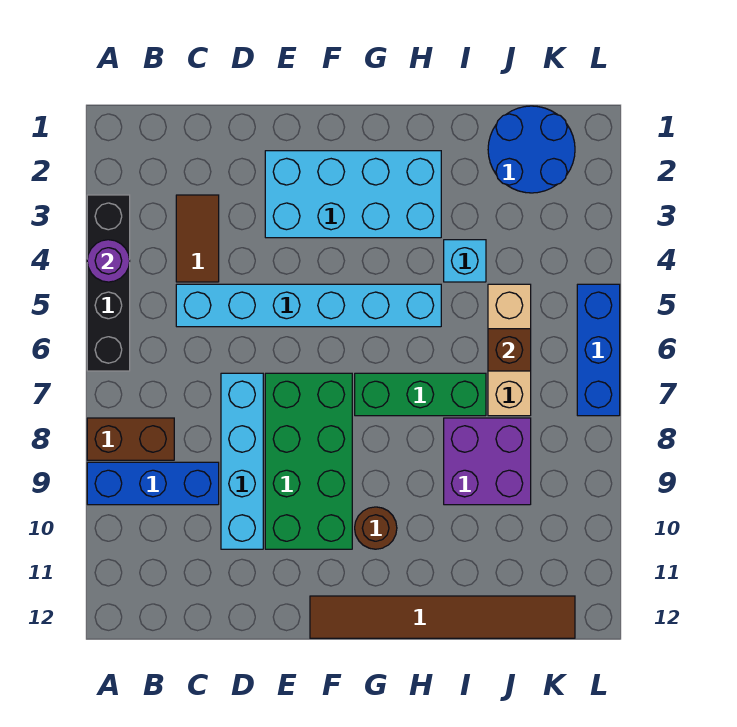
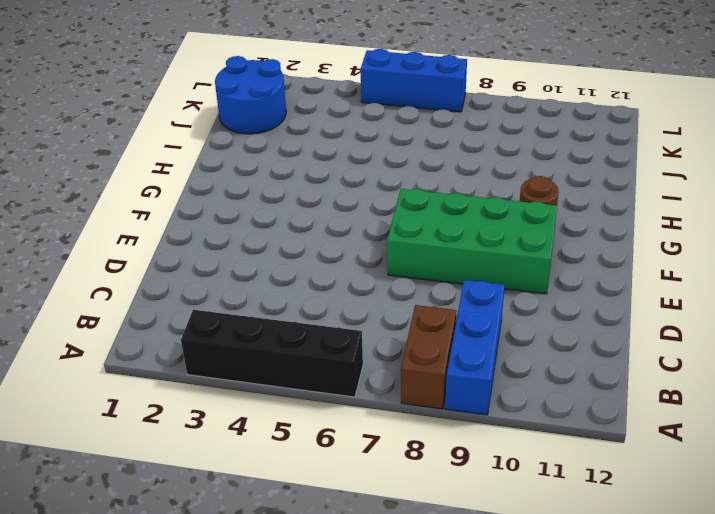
none -> brown 1x2 tile [176,195,219,282]
none -> cyan 1x6 brick [176,284,441,327]
none -> cyan 1x4 brick [221,373,263,549]

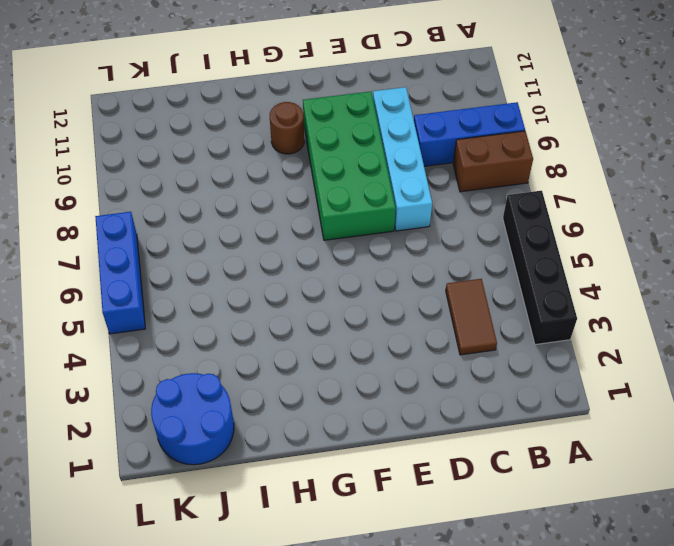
none -> cyan 1x6 brick [176,284,441,327]
none -> cyan 2x4 brick [265,151,441,238]
none -> brown 1x6 tile [310,596,575,638]

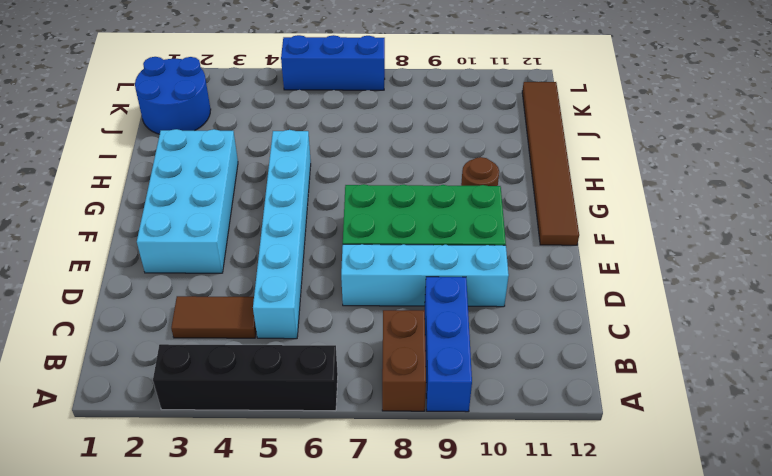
none -> green 1x3 brick [355,373,486,416]
none -> cyan 1x1 brick [444,240,486,282]
none -> purple 2x2 brick [444,418,531,505]

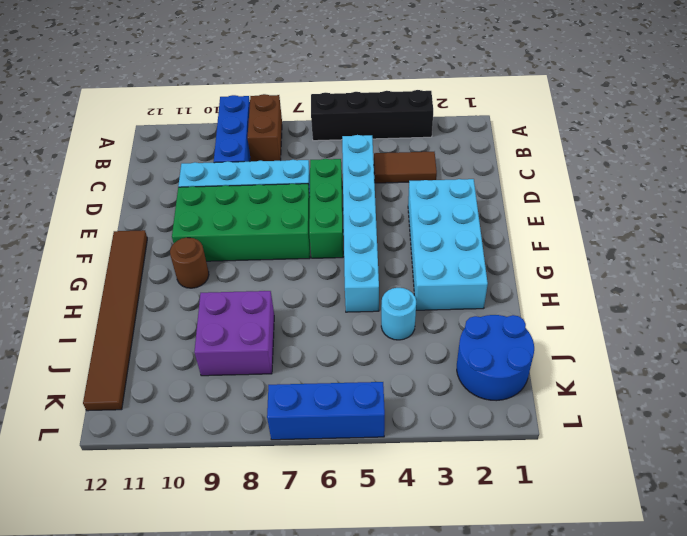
green 1x3 brick [309,159,343,258] -> green 1x3 brick moved to [355,373,486,416]
cyan 1x1 round brick [381,288,416,340] -> cyan 1x1 brick [444,240,486,282]
none -> tan 1x3 brick [488,284,531,416]
none -> purple 1x1 round brick [87,240,130,282]
none -> brown 1x1 brick [488,329,531,371]

